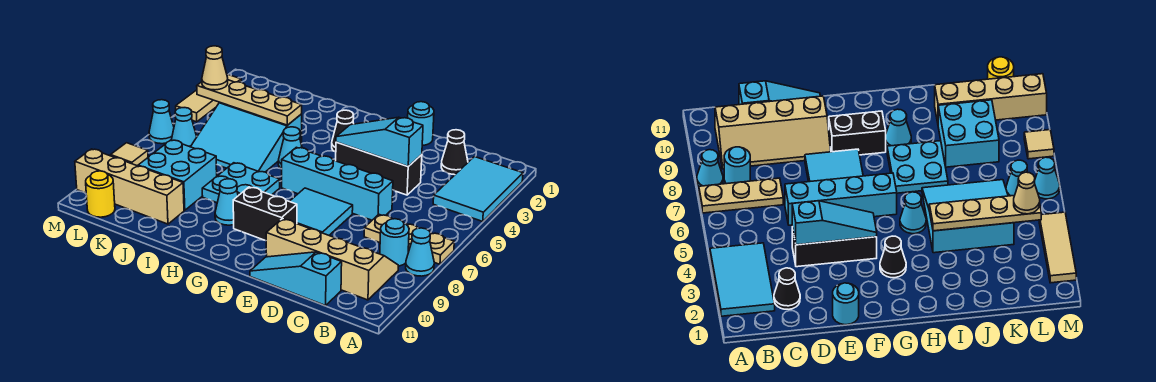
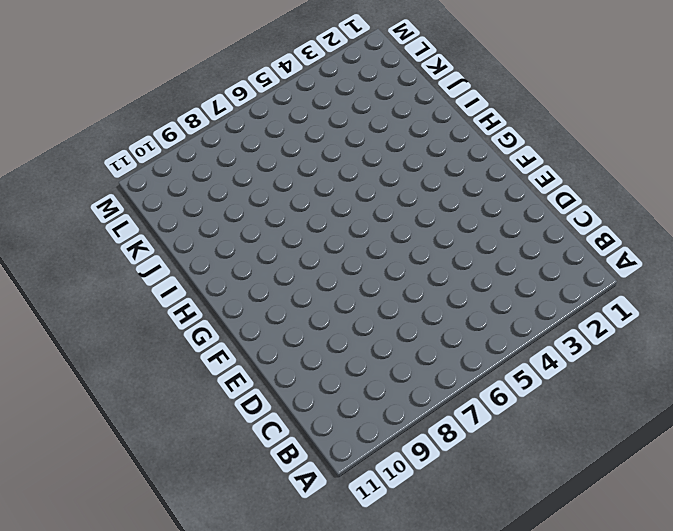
none -> cyan 2x3 tile [433,157,523,221]
none -> tan 1x3 plate [364,215,454,264]
none -> cyan 1x1 cone [406,228,434,276]

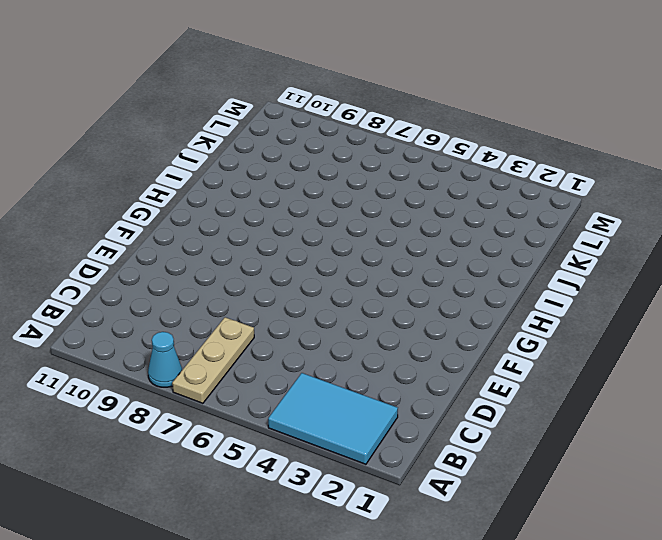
none -> cyan 1x1 round brick [380,219,409,266]
none -> tan 2x4 slope [266,219,398,300]
none -> black 1x1 cone [441,130,468,175]

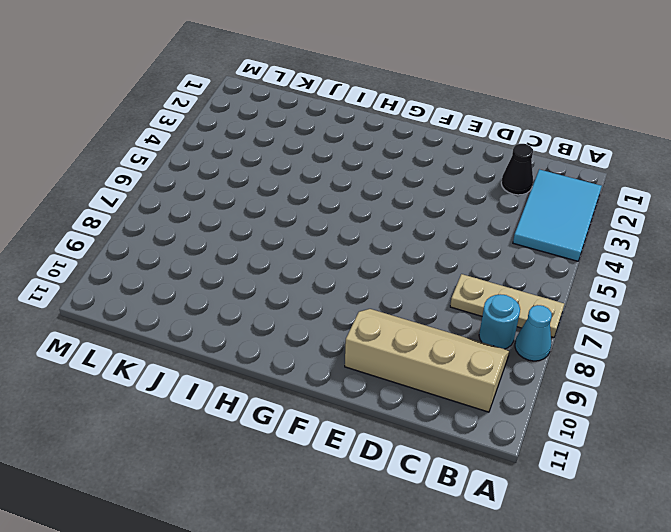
none -> cyan 1x3 slope [250,252,342,305]
none -> black 1x3 brick [336,142,422,195]
none -> cyan 1x4 brick [282,147,393,220]

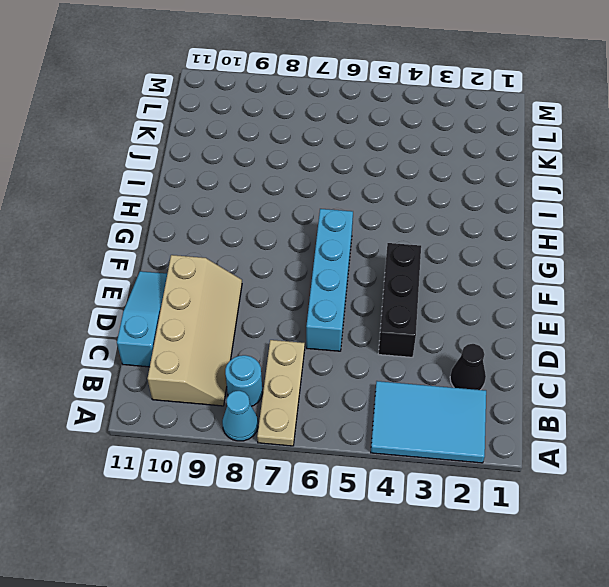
none -> cyan 1x1 round brick [408,102,434,145]
none -> cyan 2x2 tile [290,188,353,235]
none -> black 1x2 brick [233,187,297,241]

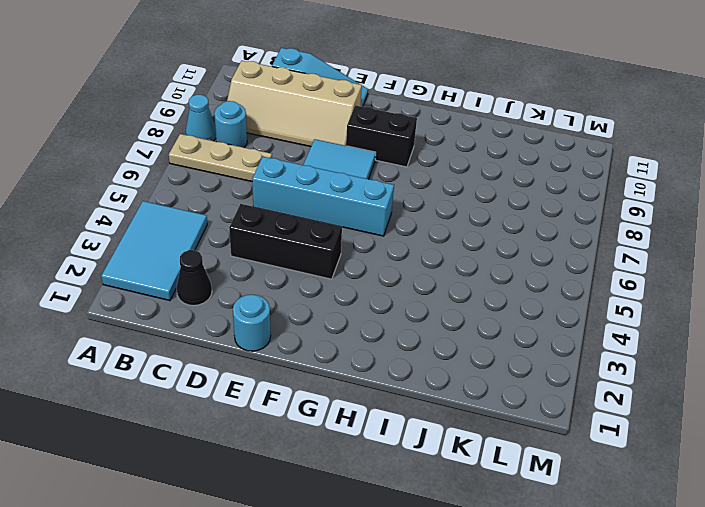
none -> black 1x1 cone [332,110,354,152]
none -> cyan 1x1 cone [278,127,302,169]
none -> cyan 2x2 plate [202,163,280,203]

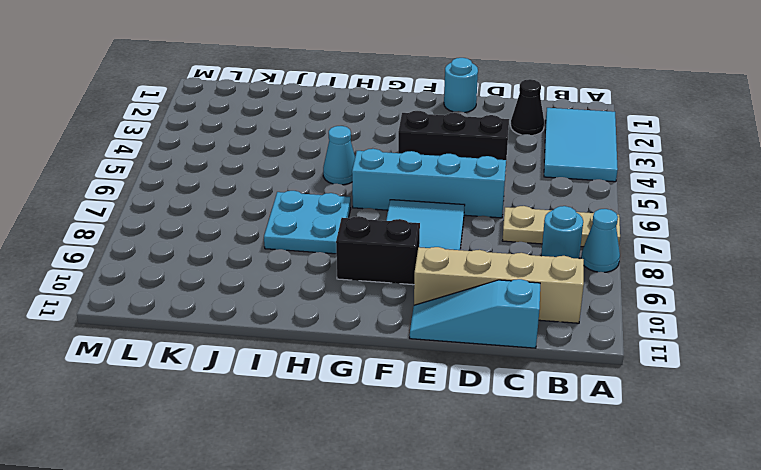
none -> black 1x1 cone [332,110,354,152]
none -> cyan 1x1 cone [215,179,238,225]
none -> cyan 3x3 slope [191,102,302,172]

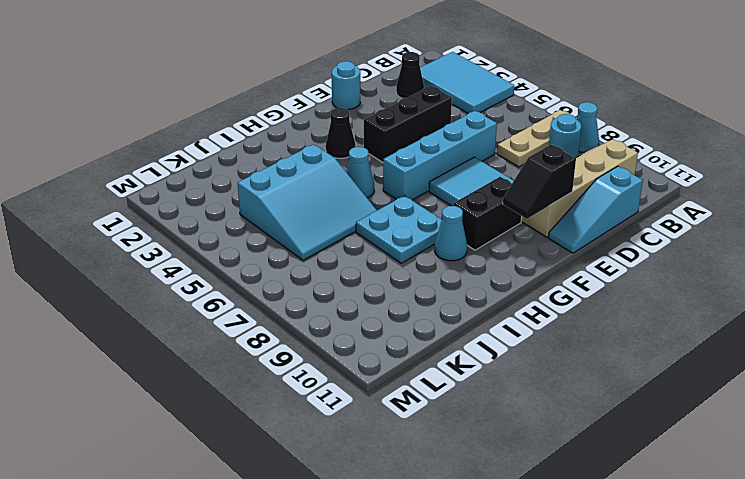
black 1x2 slope [503,145,576,219] -> none
none -> cyan 2x2 brick [138,140,217,210]
none -> tan 1x4 brick [75,149,184,224]
none -> cyan 1x1 cone [171,108,197,147]

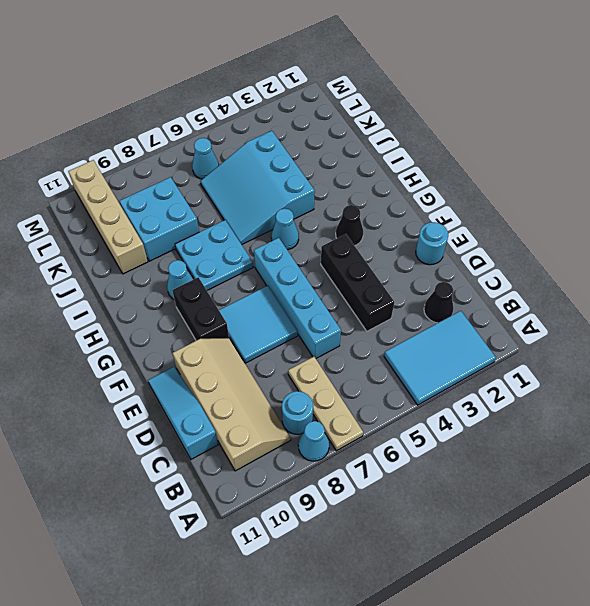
none -> yellow 1x1 round brick [86,171,115,217]
none -> tan 1x3 tile [176,74,241,122]
none -> cyan 1x1 cone [149,100,174,144]

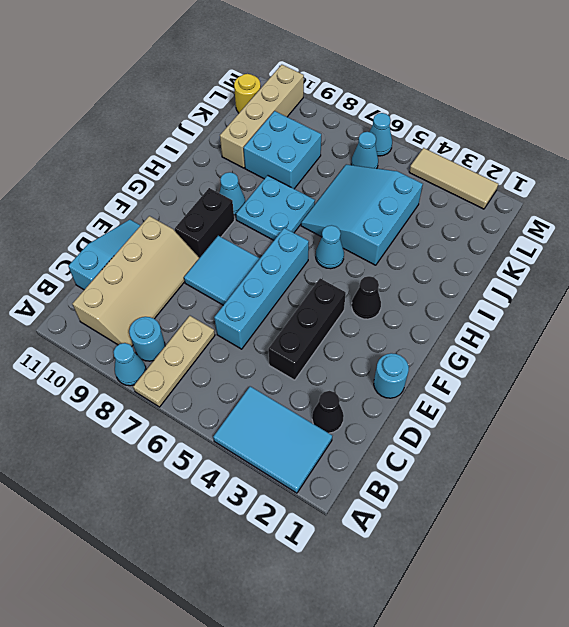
none -> tan 1x1 tile [111,143,148,166]
none -> cyan 1x3 slope [336,117,423,166]
none -> tan 1x4 plate [197,80,302,125]

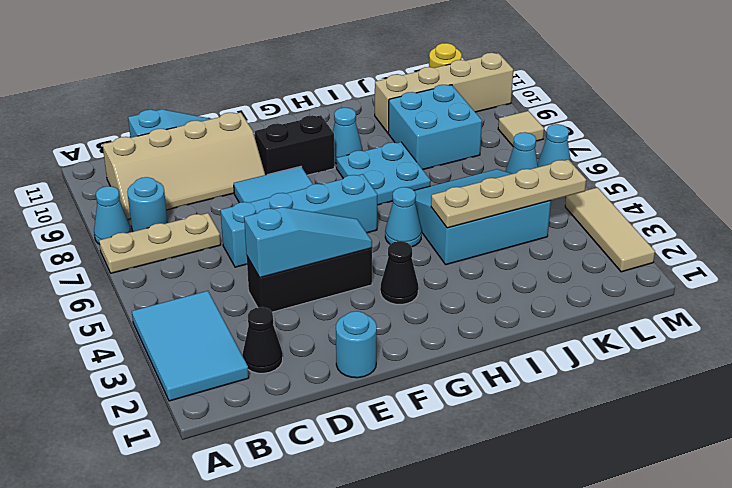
none -> tan 1x1 cone [202,46,228,90]

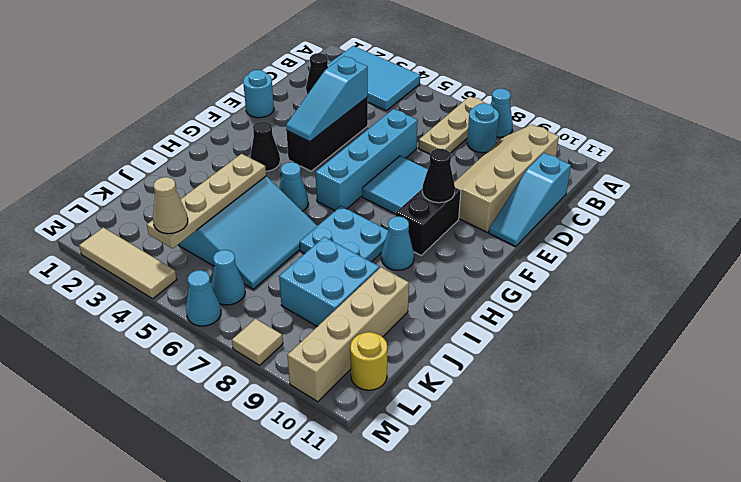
black 1x1 cone [422,149,455,203] -> none

